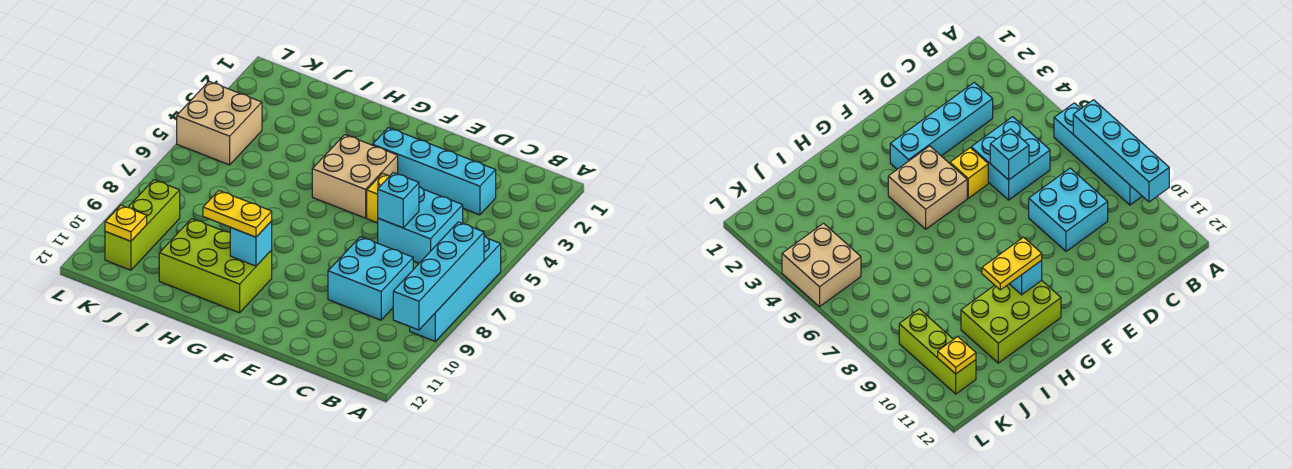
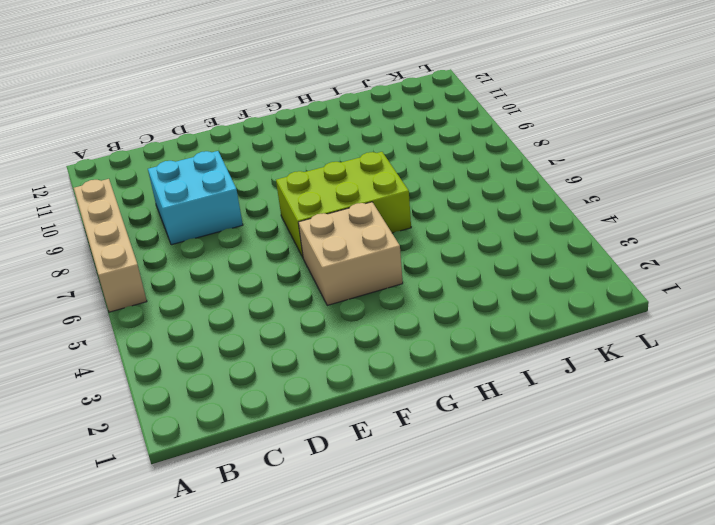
tan 1x4 brick [74,179,147,312] -> cyan 1x4 brick [410,236,501,341]
lime 2x3 brick [276,152,411,257] -> lime 2x3 brick moved to [159,219,272,313]
none -> cyan 1x4 brick [373,128,496,215]
none -> cyan 2x2 brick [378,187,463,263]
none -> yellow 1x1 brick [367,173,389,223]

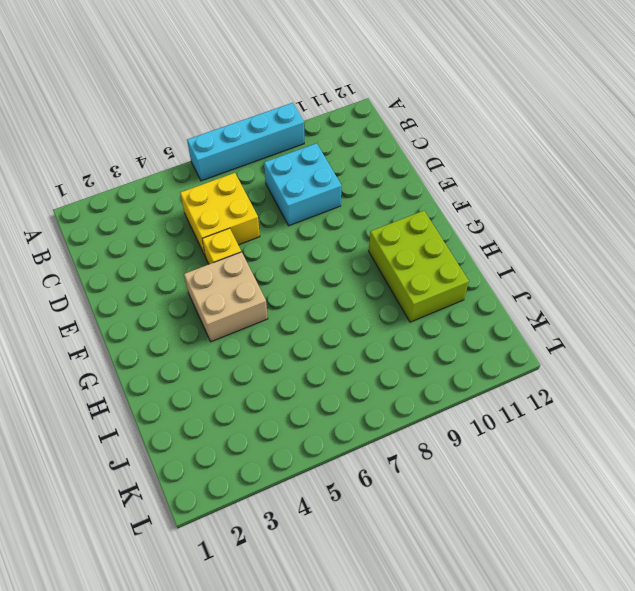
yellow 2x2 brick [180,173,260,257] -> cyan 2x2 brick [378,187,463,263]
none -> cyan 1x4 brick [373,128,496,215]
none -> tan 2x2 brick [177,82,262,165]
none -> lime 1x3 brick [105,180,180,270]

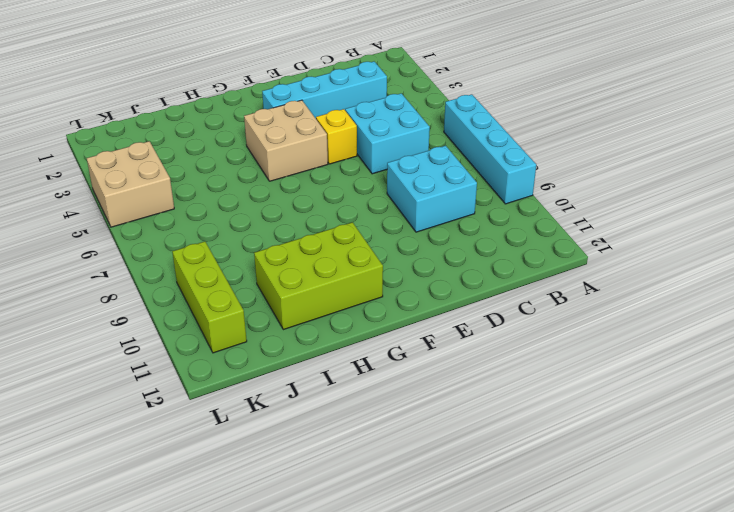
none -> cyan 1x4 brick [393,222,484,330]
none -> cyan 1x1 brick [378,173,419,228]
none -> cyan 1x1 brick [230,221,272,266]

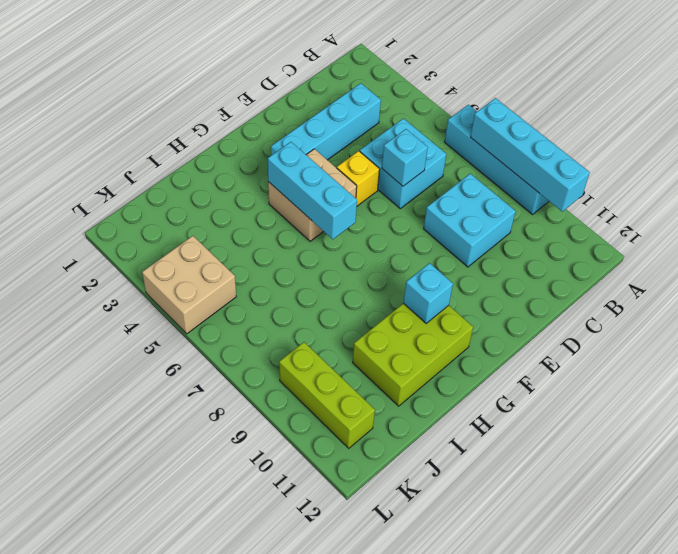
cyan 1x3 brick [268,142,357,239] -> none
none -> yellow 1x1 plate [105,205,147,241]
none -> yellow 1x2 plate [203,191,272,237]

